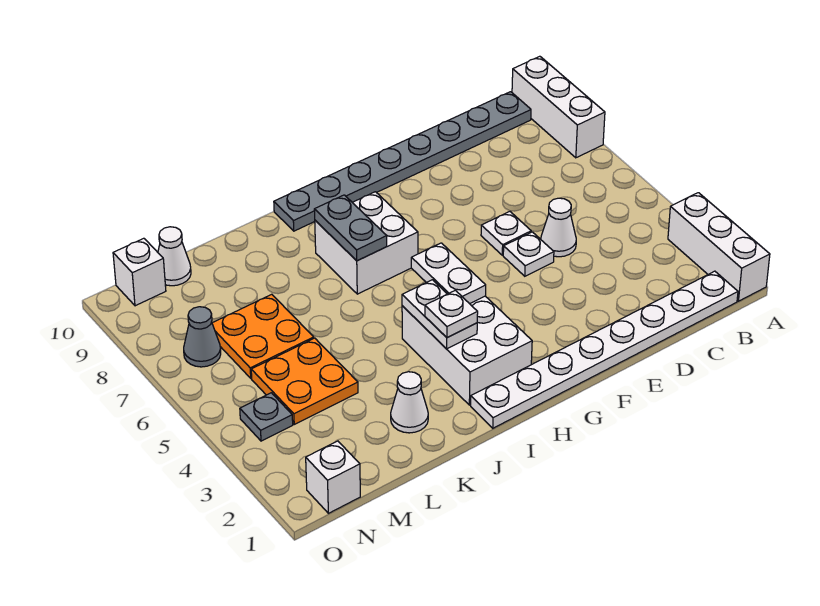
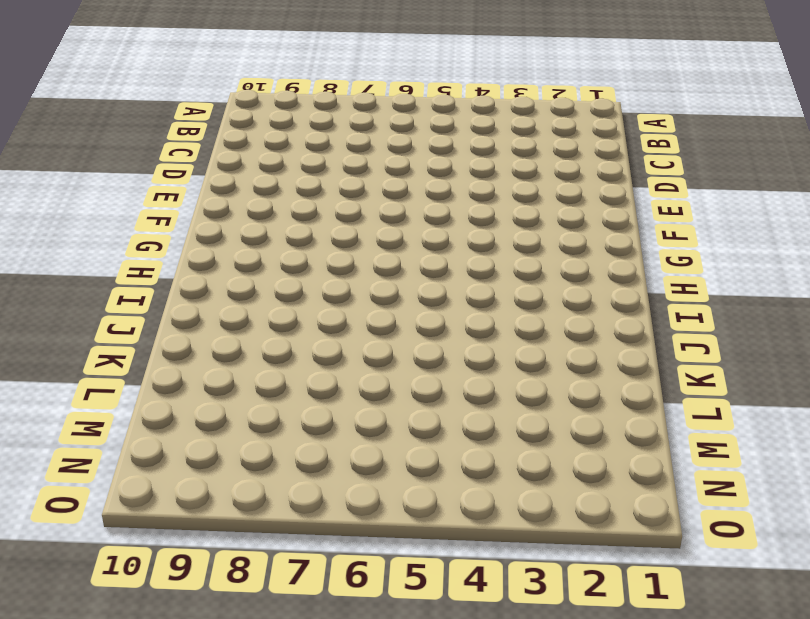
none -> white 1x3 brick [668,193,770,301]
none -> white 1x3 brick [512,56,605,158]
none -> white 1x8 plate [471,271,738,428]

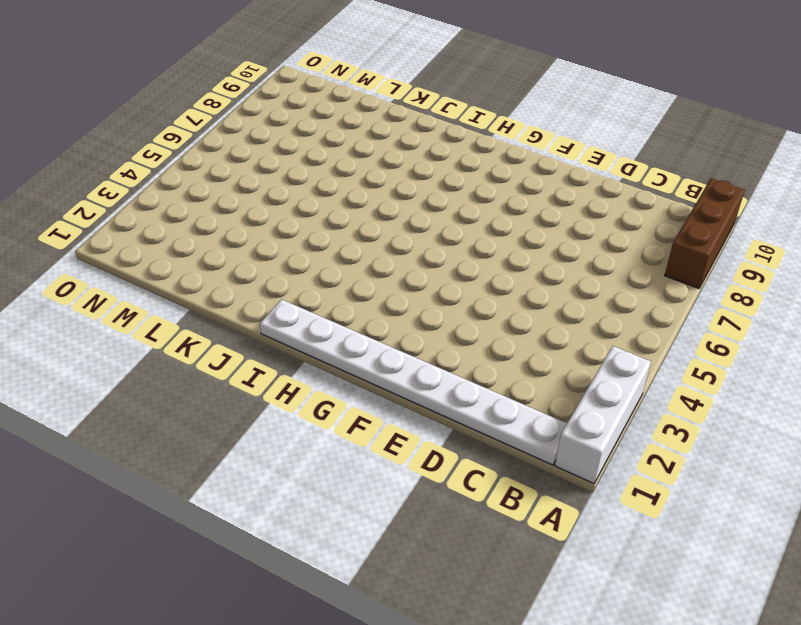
brown 1x3 brick [665,178,745,288] -> white 1x3 brick [512,56,605,158]
none -> grey 1x8 plate [274,92,531,231]
none -> white 1x1 cone [541,198,576,257]
none -> white 1x1 plate [503,232,554,276]

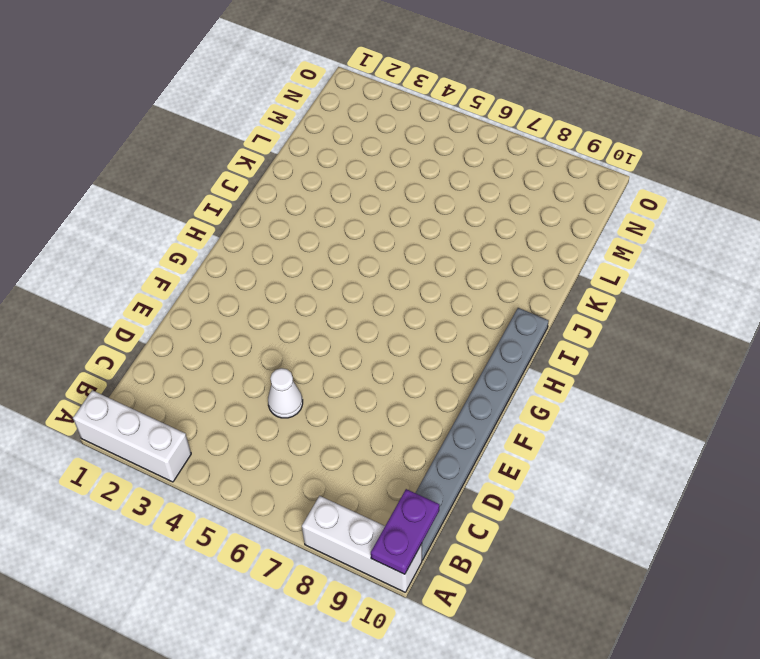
purple 1x2 plate [371,489,439,574] -> none
none -> white 1x8 plate [471,271,738,428]
none -> white 1x1 plate [503,232,554,276]
none -> white 1x1 plate [481,212,531,255]

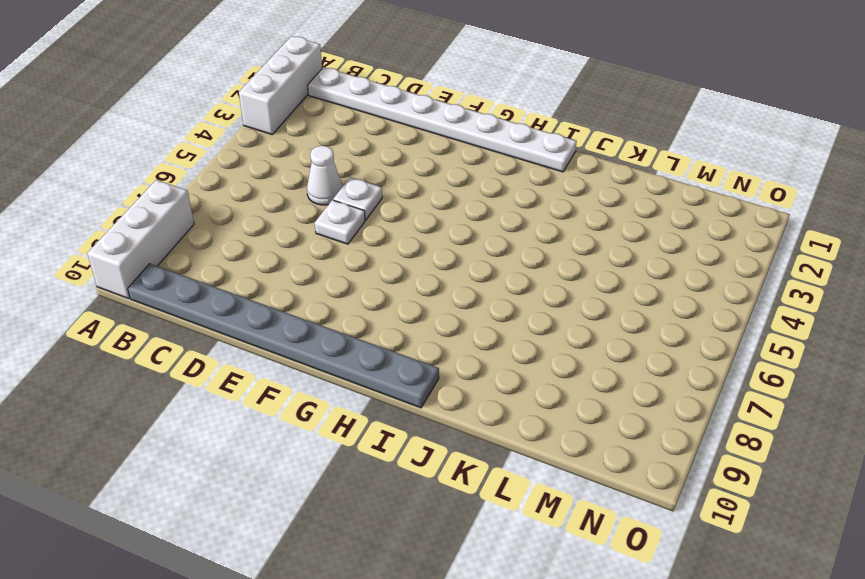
none -> white 2x3 brick [402,296,532,405]
none -> white 2x2 brick [315,192,418,294]
none -> white 1x1 cone [391,372,428,433]

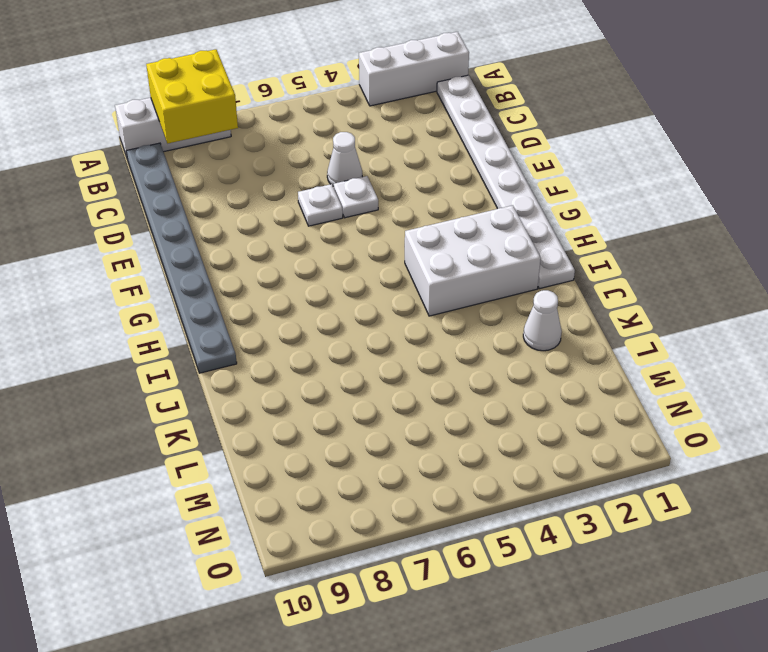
yellow 2x2 brick [146,49,238,143] -> none
none -> white 2x2 brick [315,192,418,294]
none -> orange 2x2 plate [251,338,358,424]
none -> orange 2x2 plate [212,294,314,378]

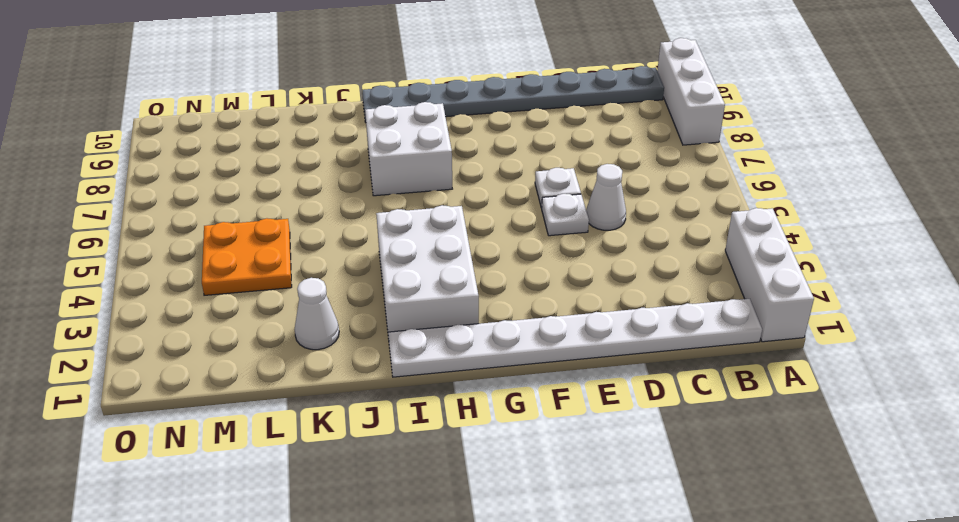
none -> orange 2x2 plate [212,294,314,378]
none -> white 1x1 cone [158,227,191,286]
none -> white 1x1 brick [306,441,360,513]

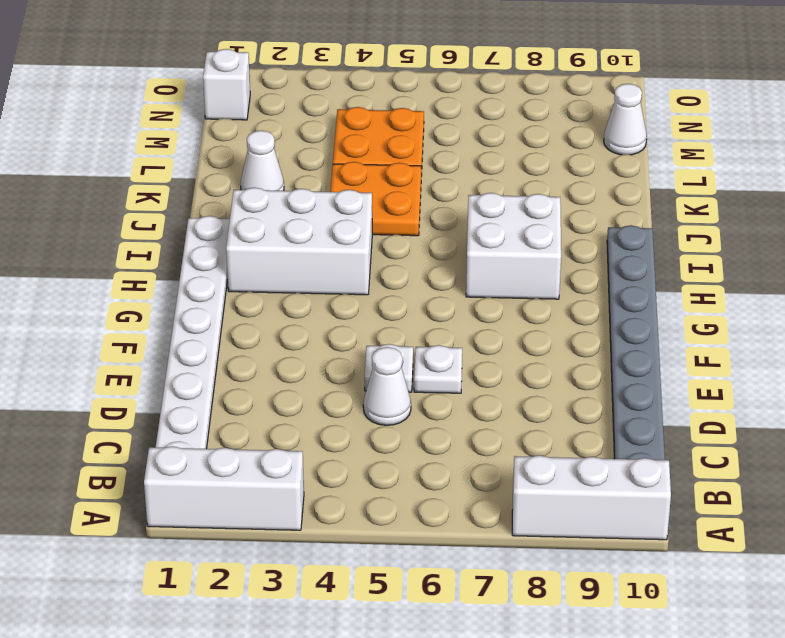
orange 2x2 plate [330,162,421,236] -> orange 2x2 plate moved to [212,294,314,378]
none -> grey 1x1 plate [240,393,293,441]
none -> grey 1x1 cone [184,307,221,367]
none -> white 1x1 brick [113,238,166,306]

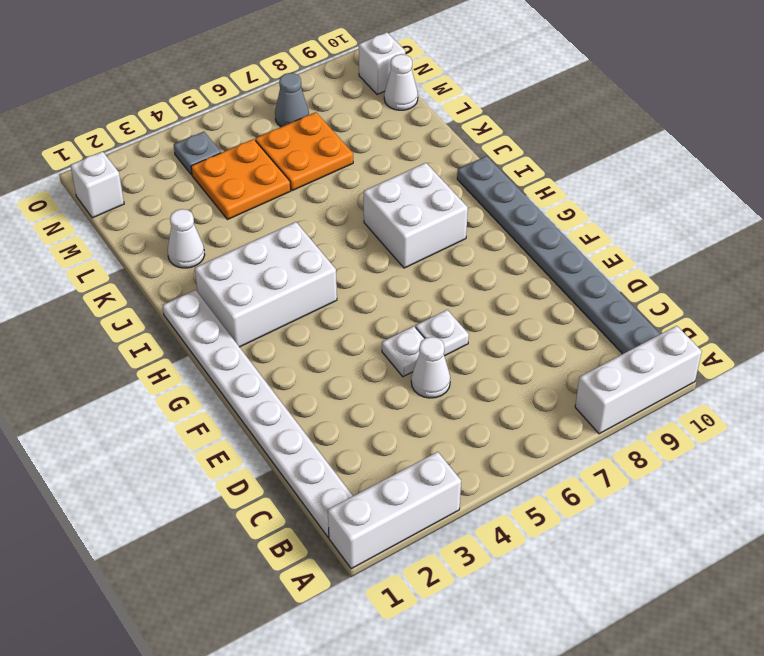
none -> white 1x2 plate [411,243,486,304]
none -> white 1x2 plate [402,280,477,349]
none -> grey 1x2 plate [314,195,387,261]

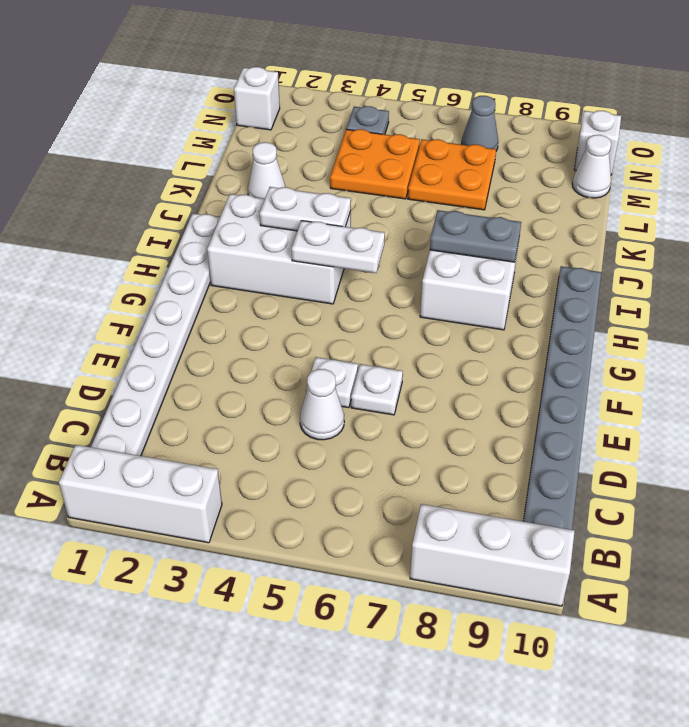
none -> white 1x1 plate [425,290,478,338]

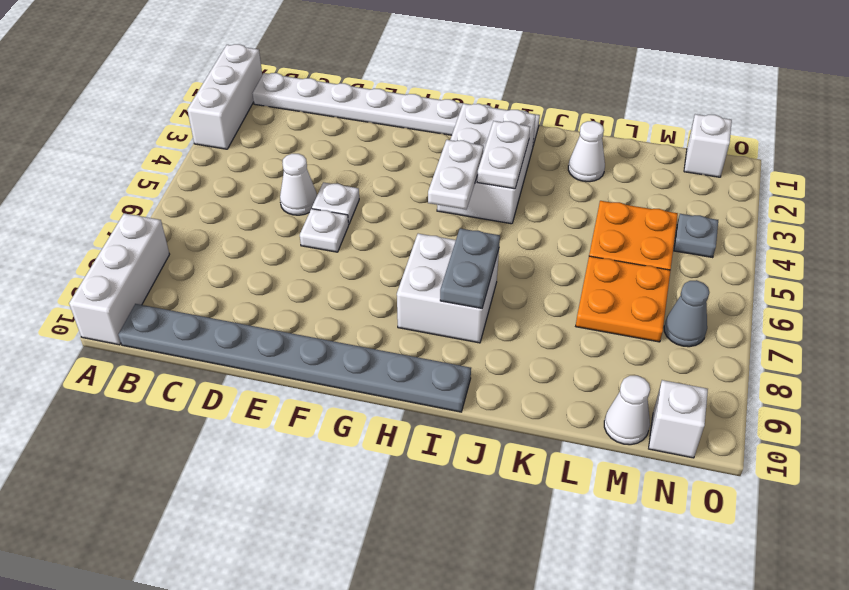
none -> white 1x1 plate [425,290,478,338]

